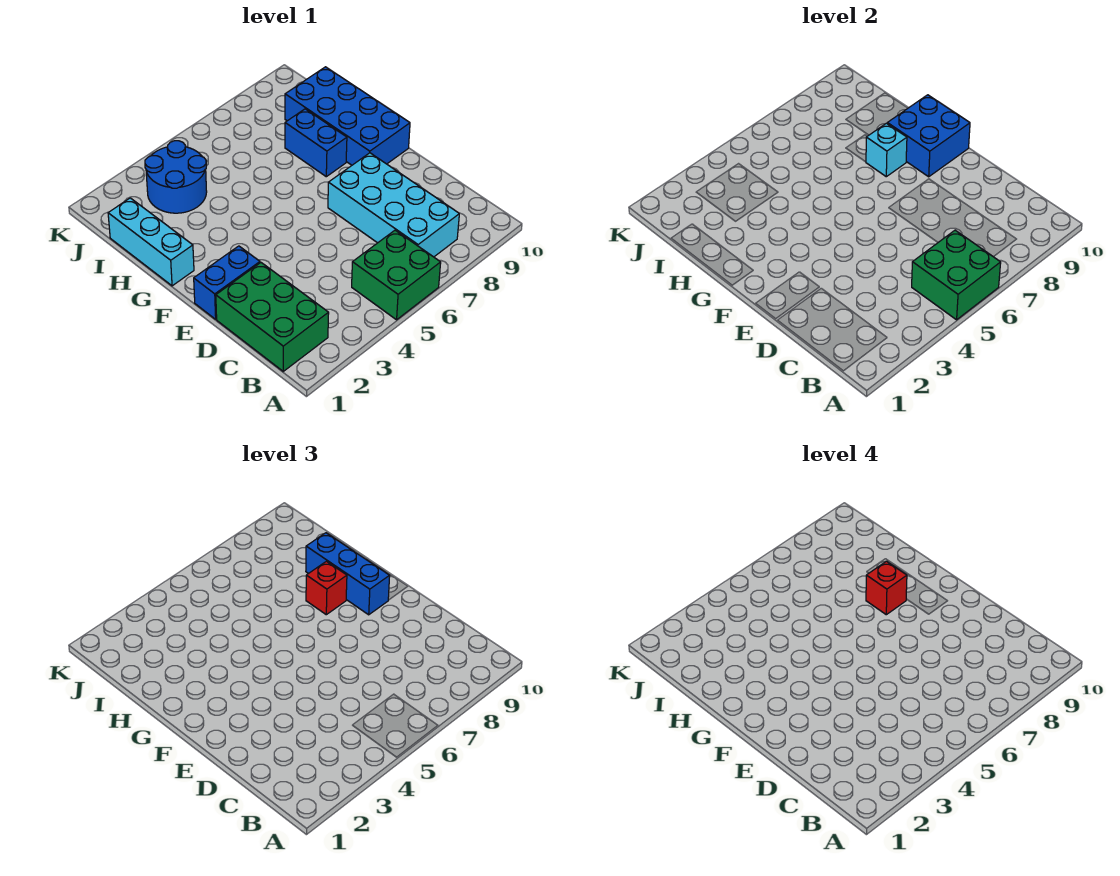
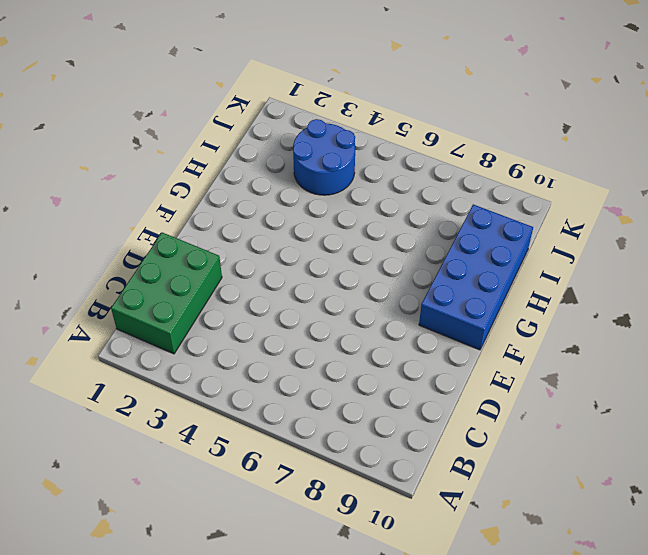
none -> green 2x2 brick [352,230,441,320]
none -> cyan 2x4 brick [328,153,459,257]
none -> blue 1x2 brick [194,246,260,319]

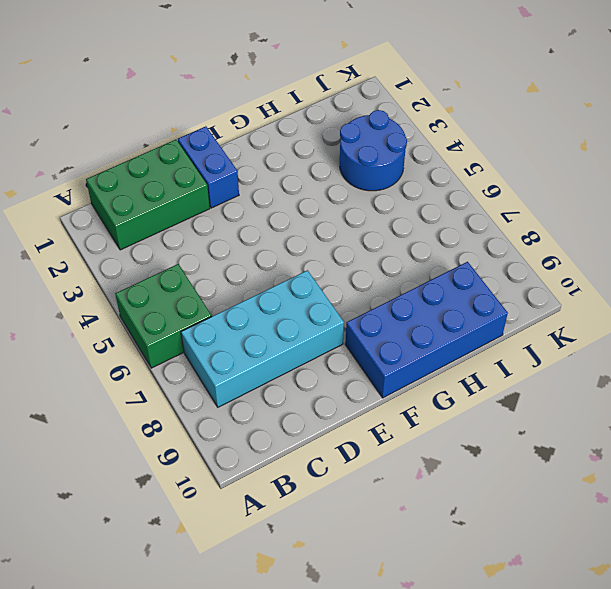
none -> cyan 1x3 brick [108,198,194,286]
none -> blue 1x2 brick [285,109,347,177]
none -> green 2x2 brick [912,230,1001,320]

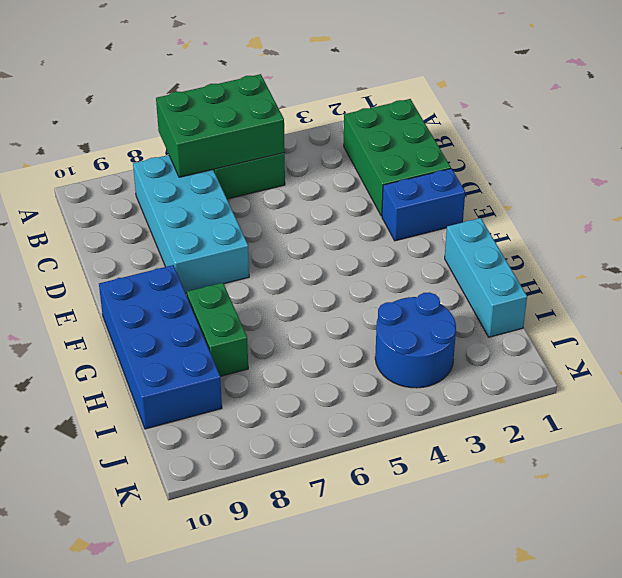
green 2x3 brick [156,74,285,177] -> green 2x2 brick [912,230,1001,320]
green 1x2 brick [187,283,248,376] -> blue 1x2 brick [285,109,347,177]
none -> blue 2x2 brick [887,95,970,177]
none -> cyan 1x1 brick [866,123,907,177]
none -> blue 1x3 brick [306,533,390,615]

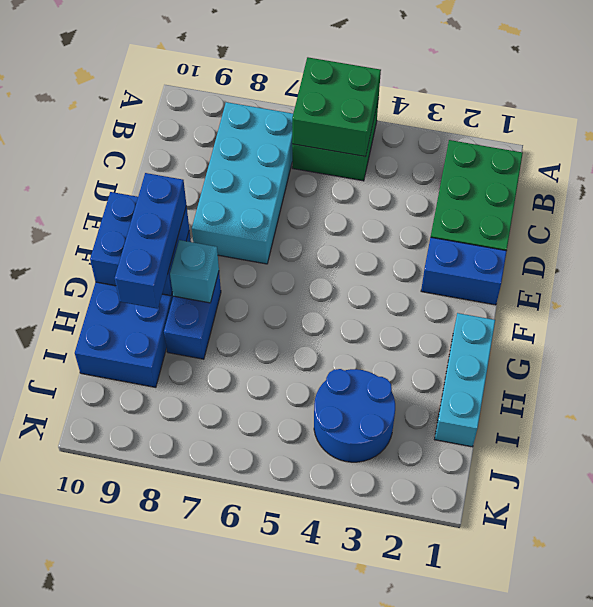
none -> red 1x1 brick [306,561,347,615]
none -> red 1x1 brick [866,561,907,615]

